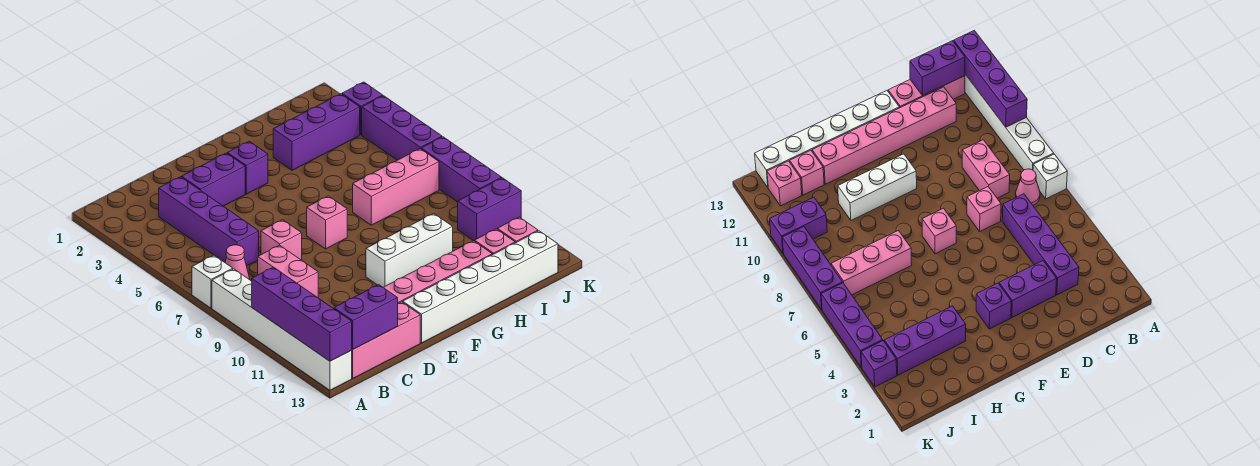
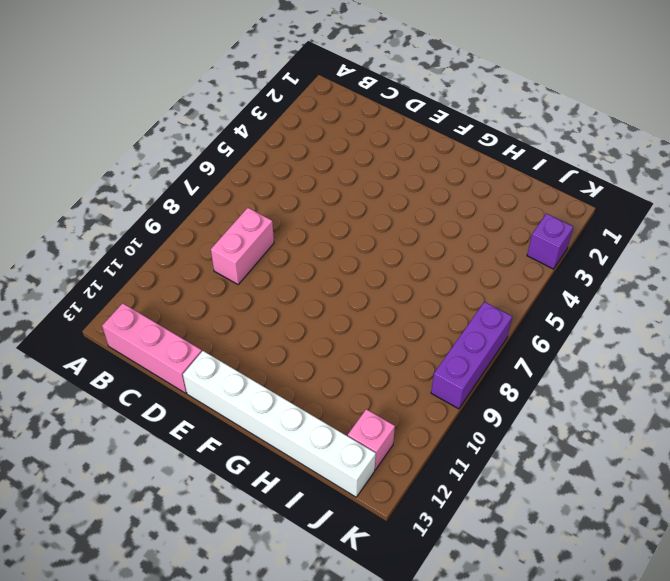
none -> white 1x1 brick [192,255,233,308]
none -> white 1x6 brick [212,269,352,390]
none -> pink 1x1 cone [225,245,250,280]

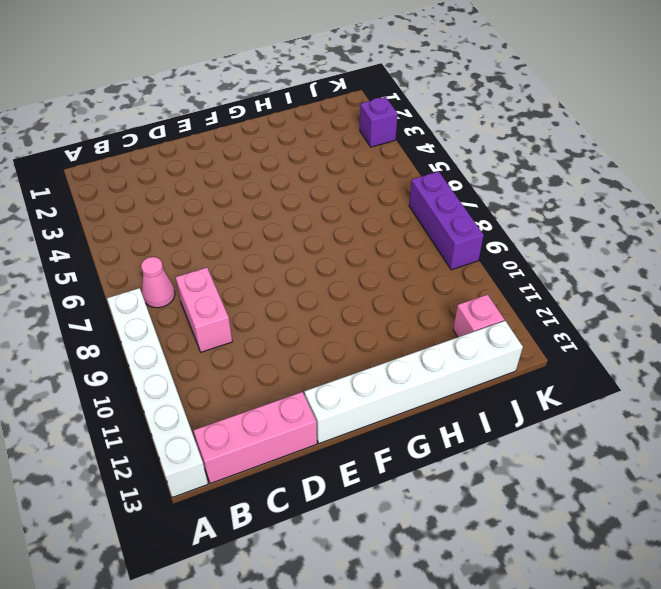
none -> white 1x1 brick [192,255,233,308]
none -> purple 1x4 brick [159,177,259,266]
none -> pink 1x6 brick [383,241,492,303]

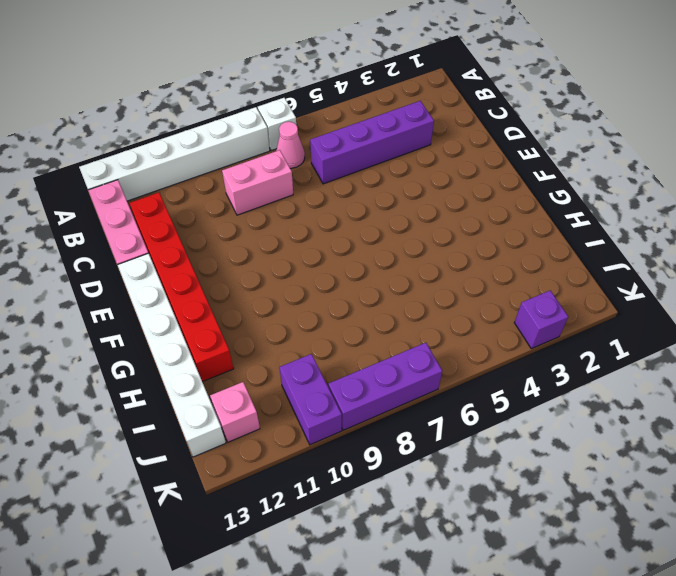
red 1x6 brick [130,193,234,382] -> pink 1x6 brick [383,241,492,303]
none -> purple 1x2 brick [182,153,245,206]
none -> pink 1x1 brick [261,220,302,260]
none -> purple 1x1 brick [227,141,268,194]

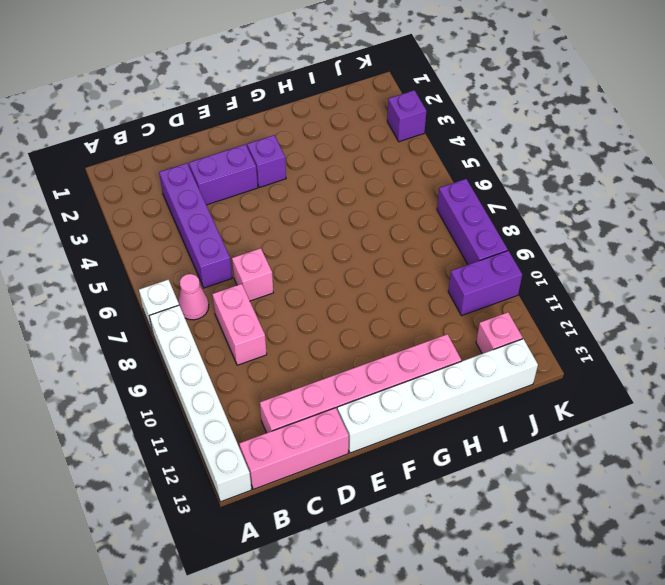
none -> pink 1x1 brick [307,196,347,249]
none -> white 1x3 brick [366,213,453,287]
none -> purple 1x3 brick [273,94,360,170]

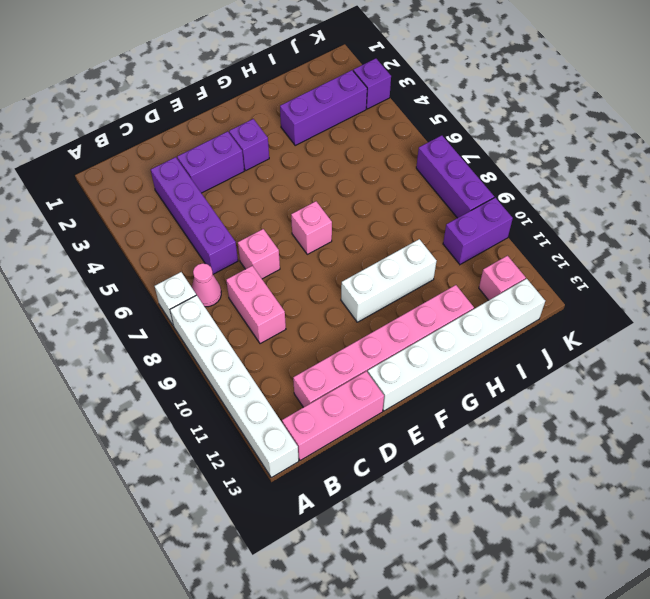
none -> pink 1x3 brick [353,149,439,225]
none -> pink 1x1 brick [475,229,515,255]
none -> purple 1x3 brick [362,96,442,160]

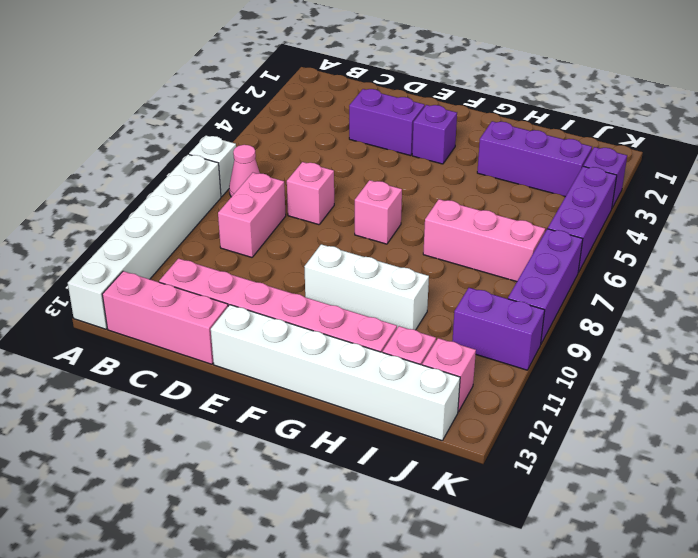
none -> purple 1x4 brick [159,177,259,266]
none -> purple 1x4 brick [252,267,352,361]
none -> purple 1x2 brick [334,285,398,349]

